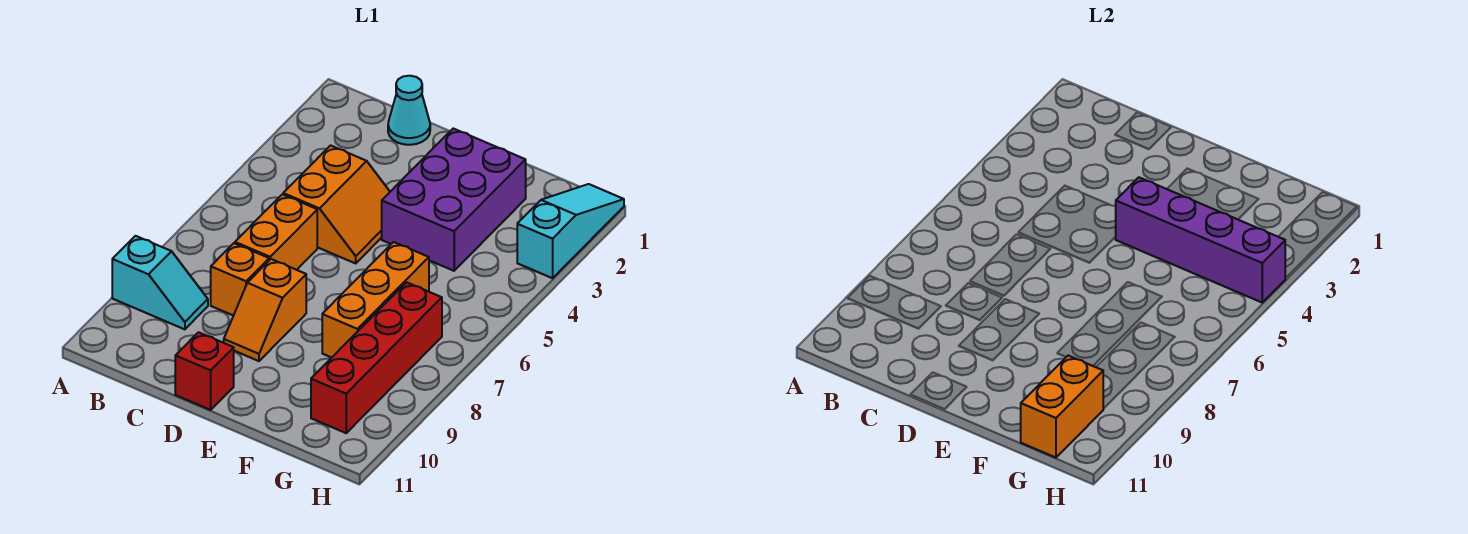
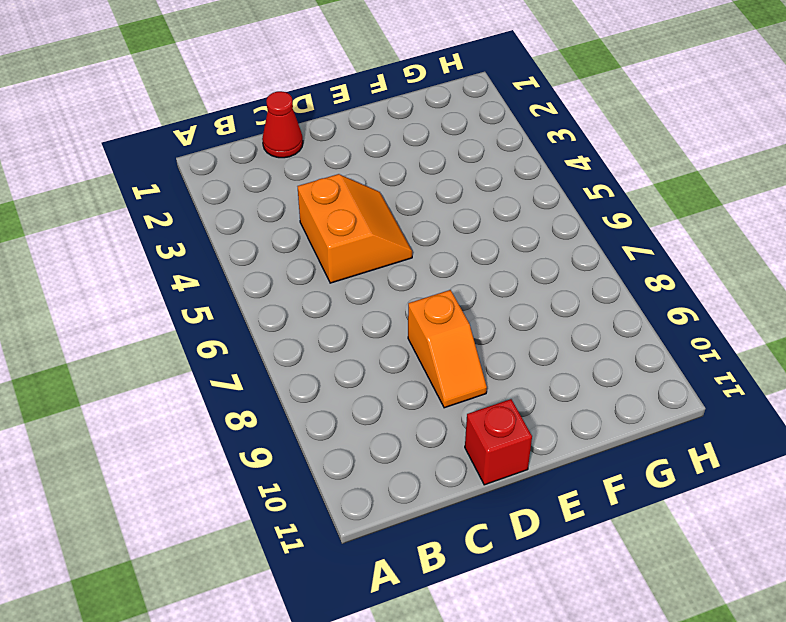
red 1x1 cone [262,91,303,158] -> cyan 1x1 cone [388,76,430,145]
none -> cyan 1x2 slope [112,236,208,329]
none -> orange 1x2 brick [235,194,317,270]
none -> orange 1x1 brick [211,243,269,315]

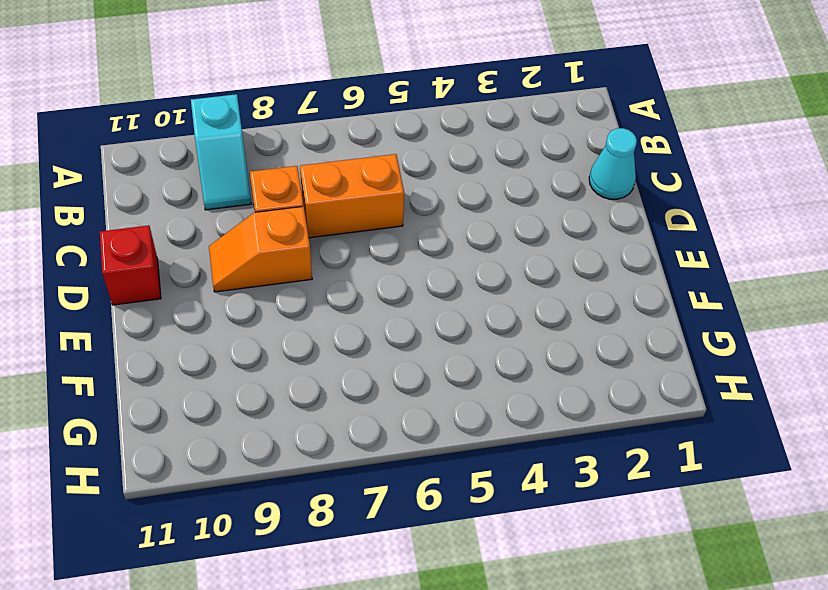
none -> orange 2x2 slope [283,146,390,263]
none -> purple 2x3 brick [382,129,526,271]
none -> orange 1x3 brick [322,242,429,358]

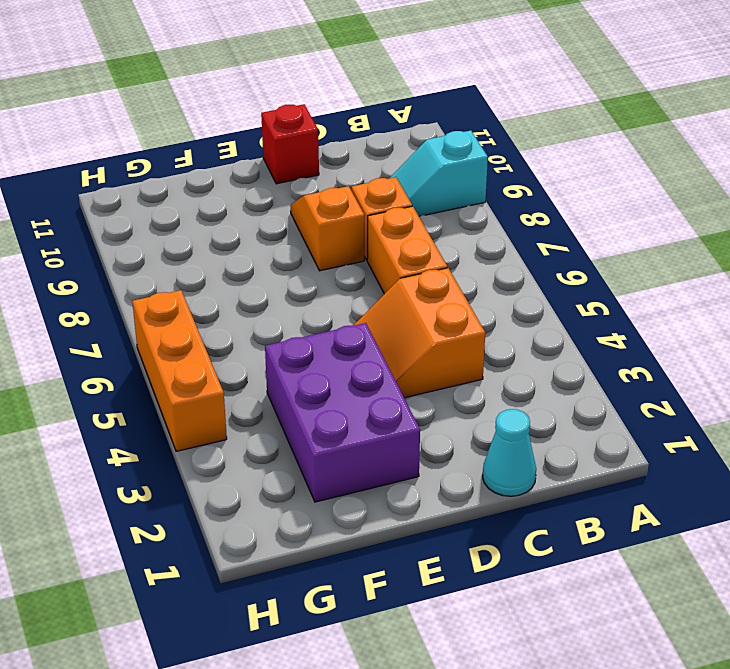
orange 1x3 brick [132,290,227,451] -> orange 1x3 brick moved to [322,242,429,358]
none -> red 1x4 brick [311,282,442,433]
none -> cyan 1x3 slope [517,184,624,278]
none -> purple 1x4 brick [1116,177,1285,302]

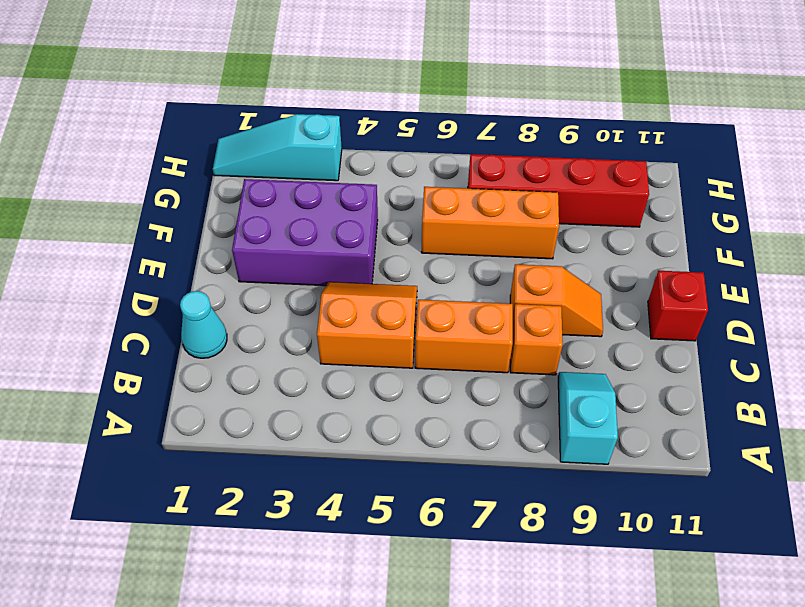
none -> purple 1x4 brick [1116,177,1285,302]
none -> orange 1x2 brick [1021,356,1103,458]

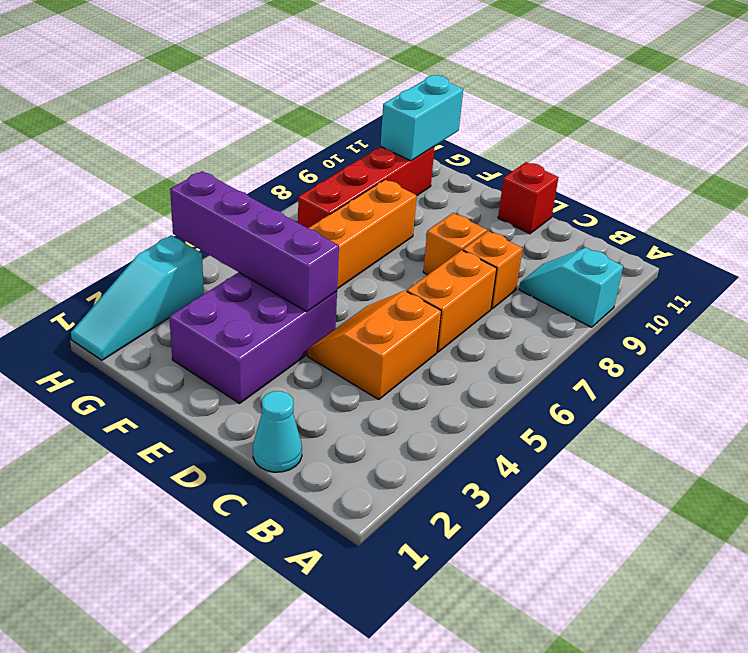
cyan 1x2 brick [381,75,463,161] -> orange 1x2 brick [1021,356,1103,458]

